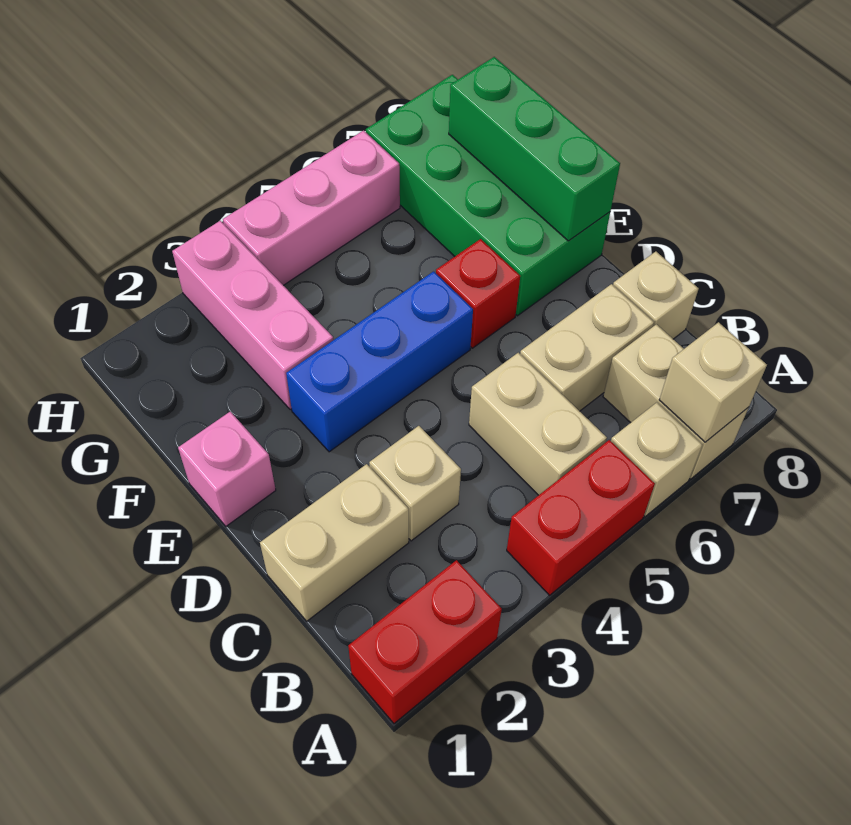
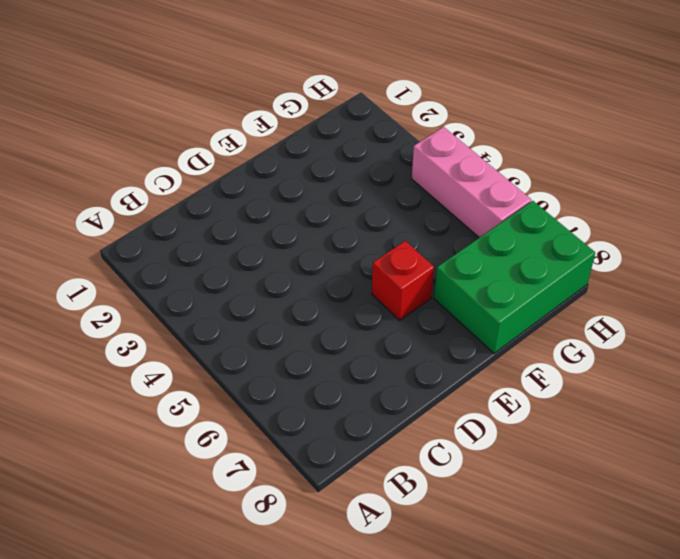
green 2x3 brick [434,201,595,353] -> green 2x4 brick [366,75,610,316]
none -> red 1x2 brick [348,560,502,723]
none -> red 1x2 brick [507,440,655,595]
none -> tan 1x1 brick [611,402,702,517]

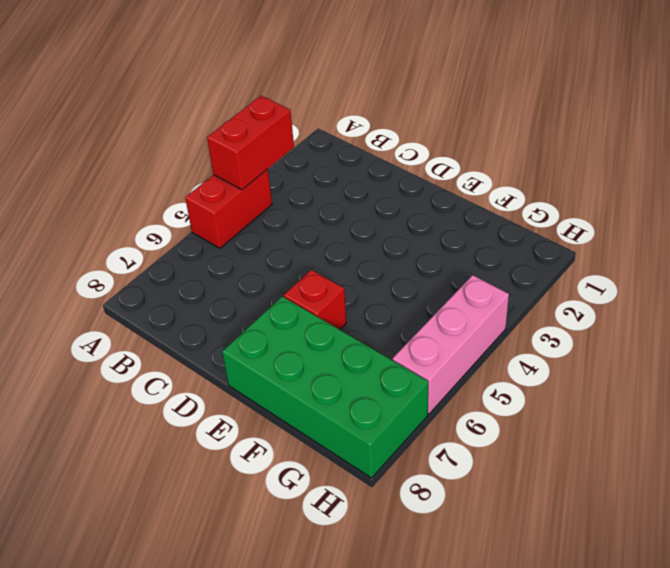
red 1x2 brick [207,96,294,190] -> red 1x2 brick moved to [348,560,502,723]
none -> tan 1x1 brick [611,402,702,517]
none -> tan 1x2 brick [603,324,749,479]
none -> tan 1x2 brick [469,353,607,495]

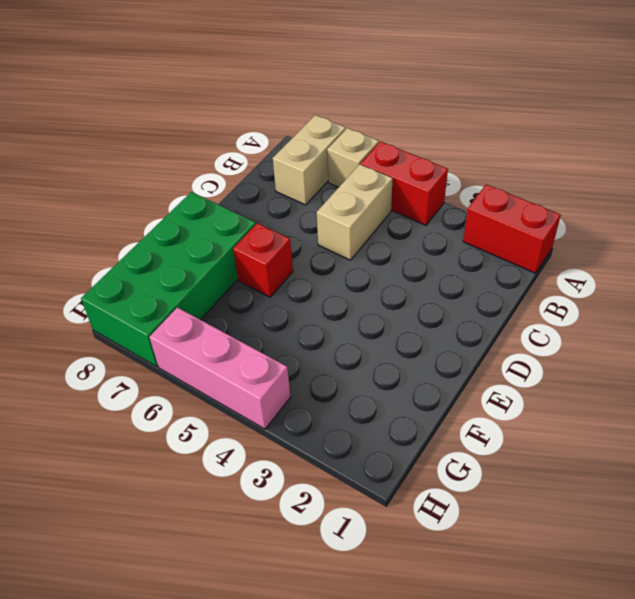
none -> tan 1x2 brick [260,464,409,621]
none -> tan 1x1 brick [369,426,461,541]
none -> tan 1x2 brick [520,284,654,411]

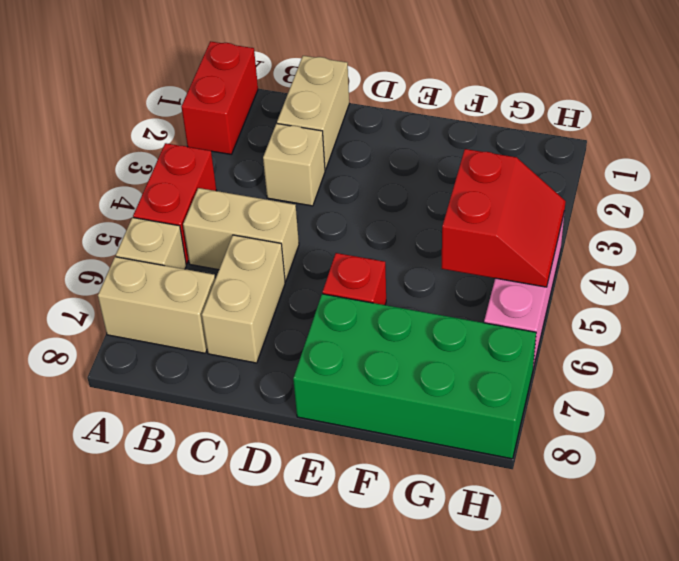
red 2x2 slope [441,149,566,287] -> none
none -> tan 1x1 brick [613,252,699,339]
none -> pink 1x1 brick [178,412,276,526]
none -> blue 1x3 brick [286,271,473,452]

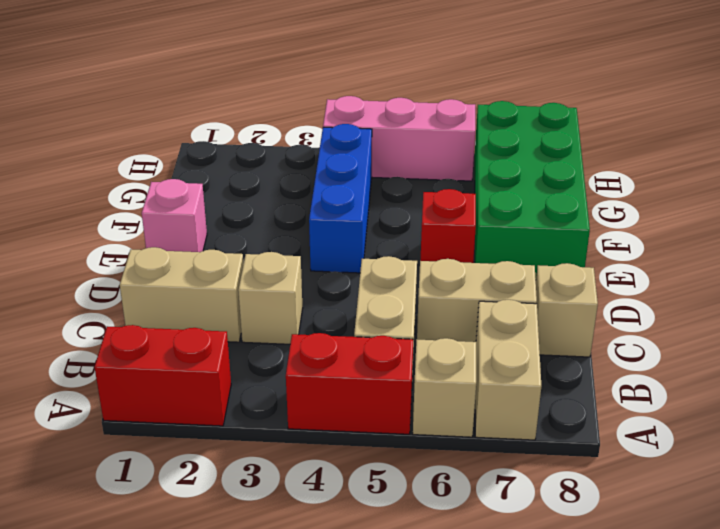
blue 1x3 brick [309,124,372,273] -> blue 1x3 brick turned to [286,271,473,452]
none -> pink 1x3 brick [172,221,333,410]
none -> tan 1x1 brick [659,322,767,442]
none -> green 1x3 brick [449,57,620,241]

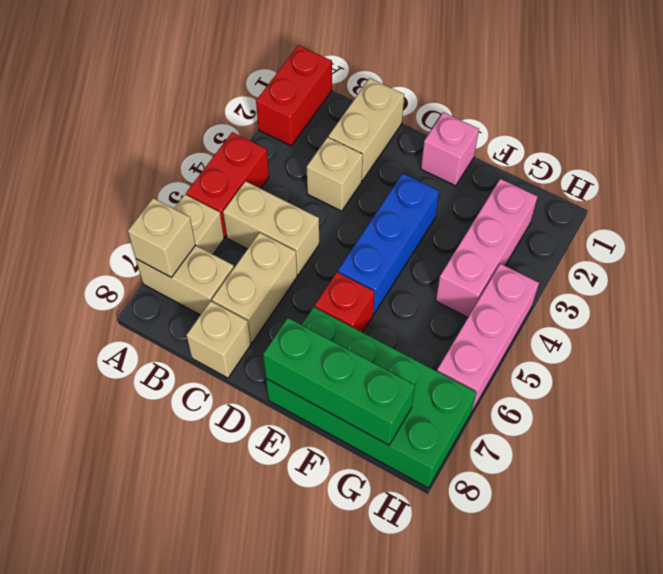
pink 1x3 brick [436,179,538,317] -> pink 1x3 brick turned to [172,221,333,410]

